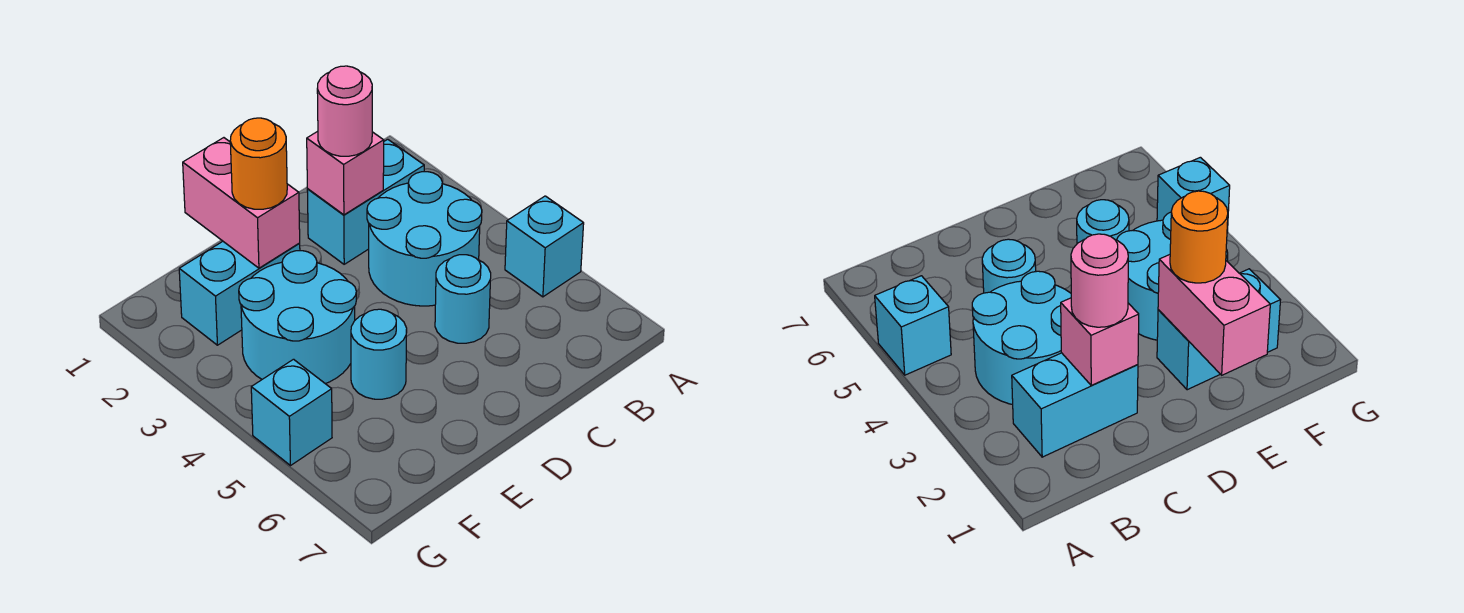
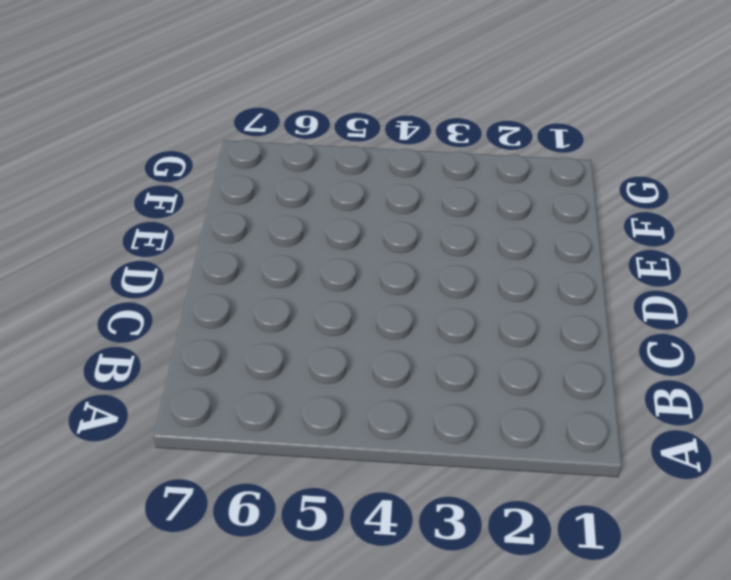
none -> cyan 1x1 brick [505,196,584,297]
none -> cyan 1x2 brick [307,139,424,264]
none -> cyan 2x2 round brick [367,172,482,306]

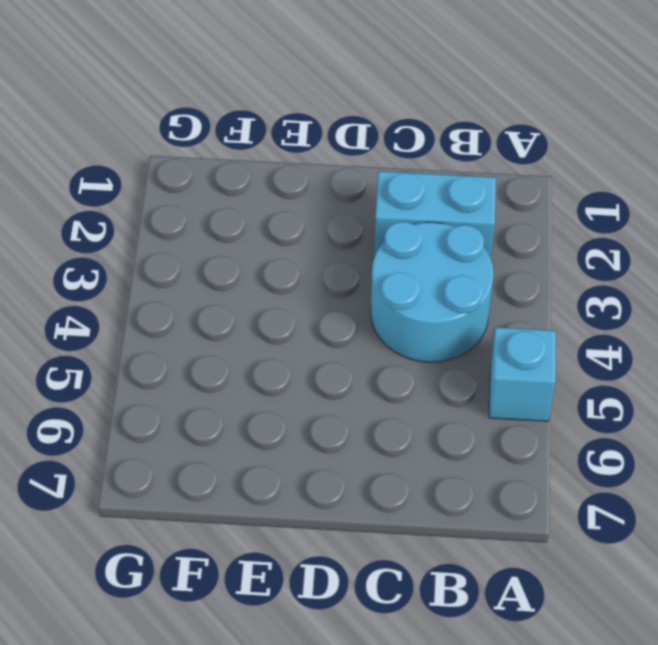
none -> cyan 1x1 round brick [435,255,491,343]
none -> cyan 1x2 brick [179,242,300,345]
none -> cyan 2x2 round brick [239,251,356,384]

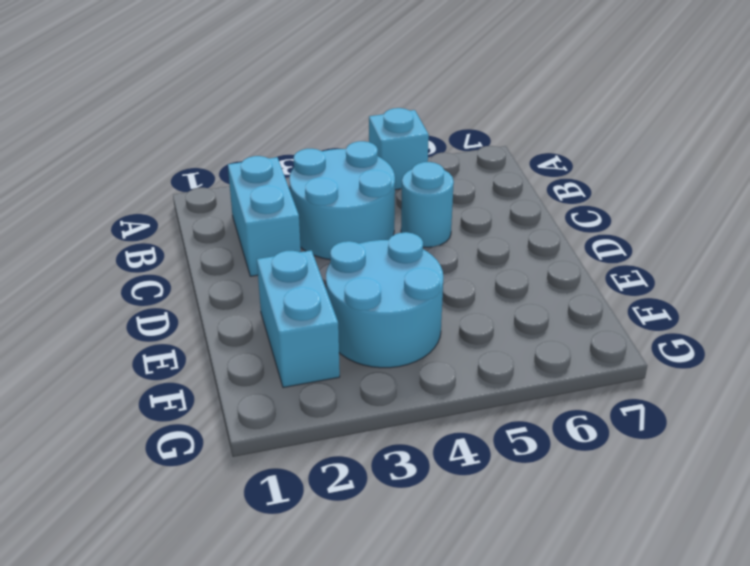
none -> cyan 1x1 round brick [351,309,407,399]
none -> cyan 1x1 brick [251,359,332,466]
none -> pink 1x1 brick [307,131,384,215]

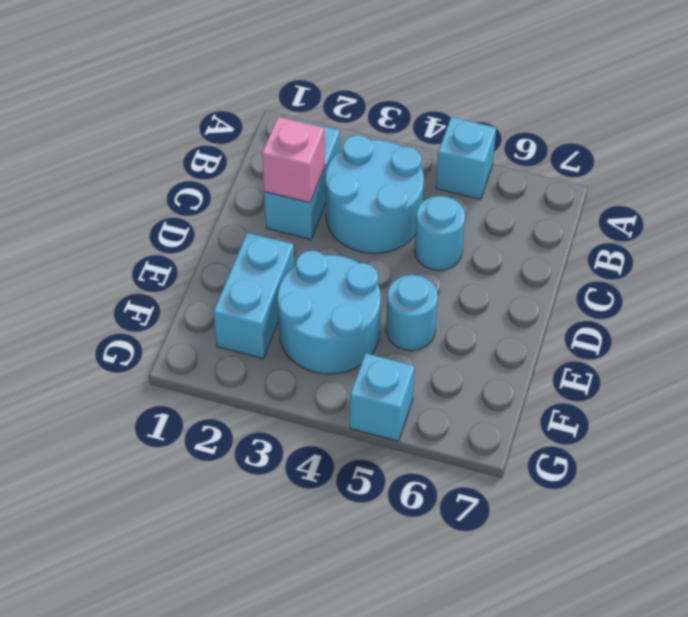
none -> pink 1x2 brick [183,138,300,268]
none -> pink 1x1 round brick [317,66,372,156]
none -> orange 1x1 round brick [230,118,287,209]

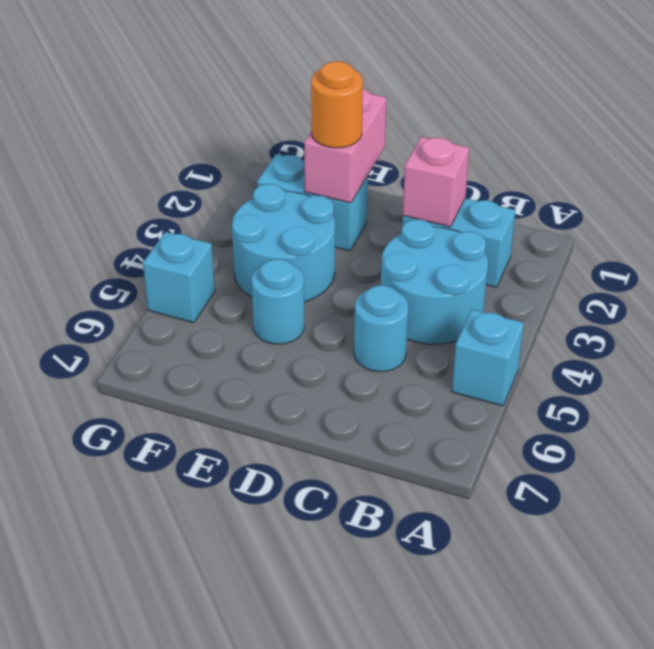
none -> pink 1x1 round brick [317,66,372,156]

